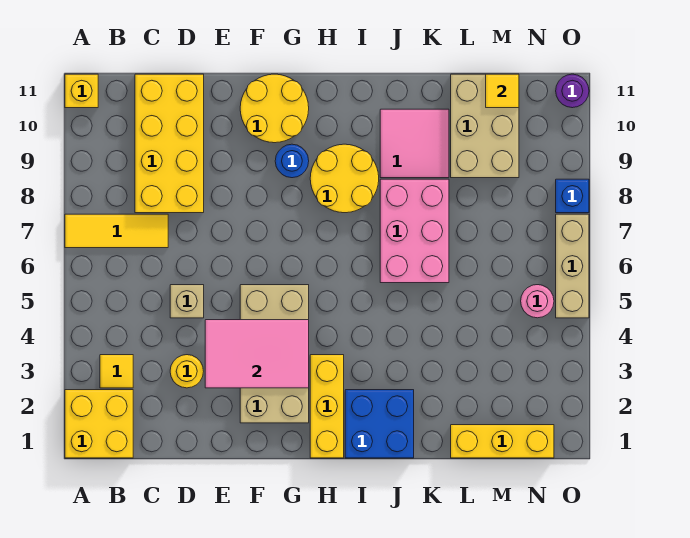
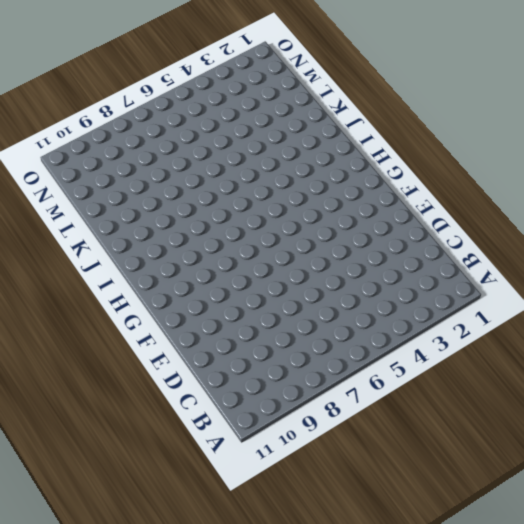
none -> yellow 2x2 brick [65,390,133,458]
none -> yellow 1x3 tile [65,214,168,248]
none -> yellow 1x1 brick [65,74,98,108]

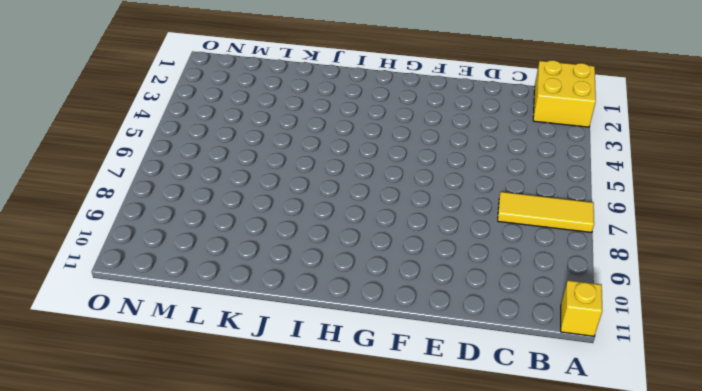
none -> yellow 1x1 tile [100,355,133,388]
none -> yellow 2x4 brick [135,74,204,213]
none -> yellow 1x1 round brick [170,355,204,388]

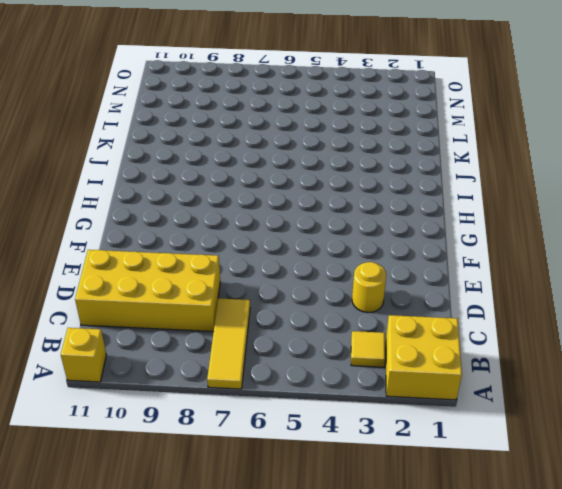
none -> tan 1x1 brick [170,285,204,318]
none -> tan 2x4 brick [240,285,309,423]
none -> yellow 2x2 round brick [240,74,309,143]

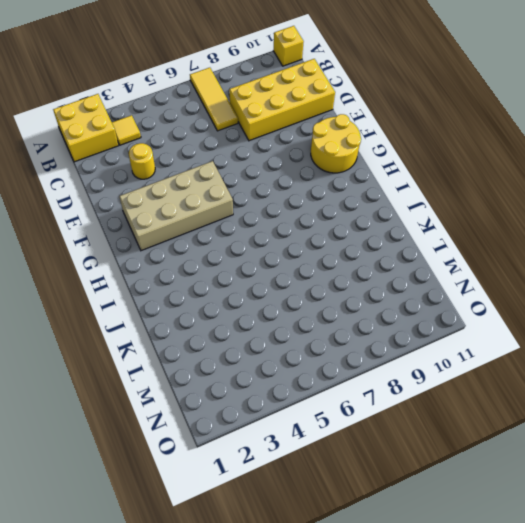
none -> tan 1x1 brick [170,285,204,318]
none -> blue 1x1 round brick [275,144,309,178]
none -> yellow 1x3 brick [310,355,344,458]

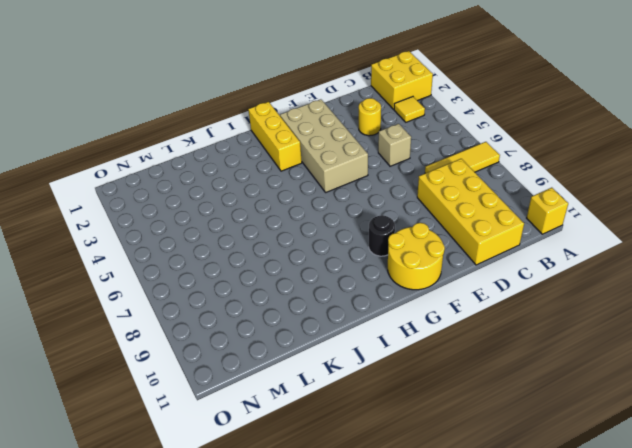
black 1x1 round brick [369,215,395,256] -> blue 1x1 round brick [275,144,309,178]
none -> yellow 2x2 round brick [310,144,379,213]
none -> blue 2x2 brick [345,390,414,458]
none -> pink 2x3 brick [380,179,449,283]

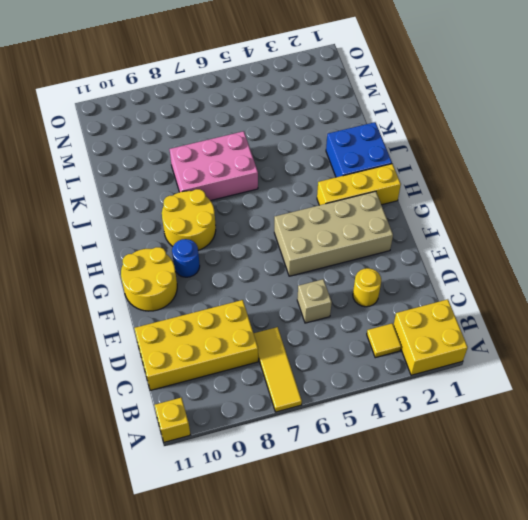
none -> pink 2x2 tile [380,109,449,178]
none -> yellow 1x3 brick [451,425,554,458]
none -> tan 2x3 brick [451,74,519,178]

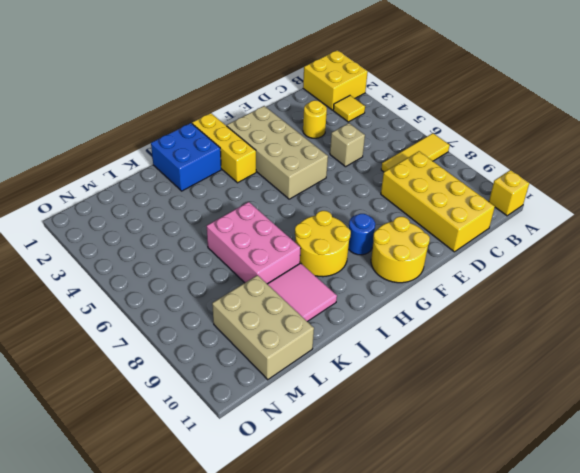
none -> yellow 1x3 brick [451,425,554,458]
none -> pink 1x1 round brick [521,285,554,318]
none -> tan 1x3 brick [556,214,589,318]

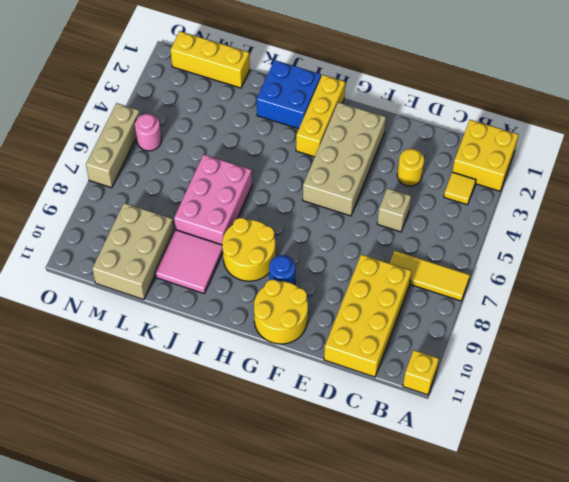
none -> blue 1x1 brick [556,179,589,213]
none -> purple 1x1 round brick [556,74,589,108]
none -> pink 2x3 tile [205,320,309,388]

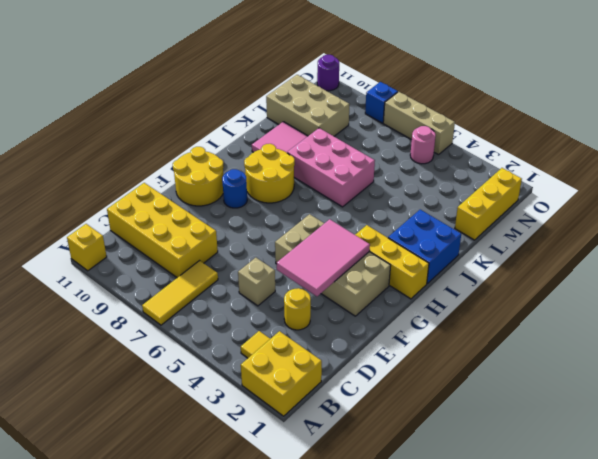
none -> yellow 1x1 tile [486,74,519,108]

